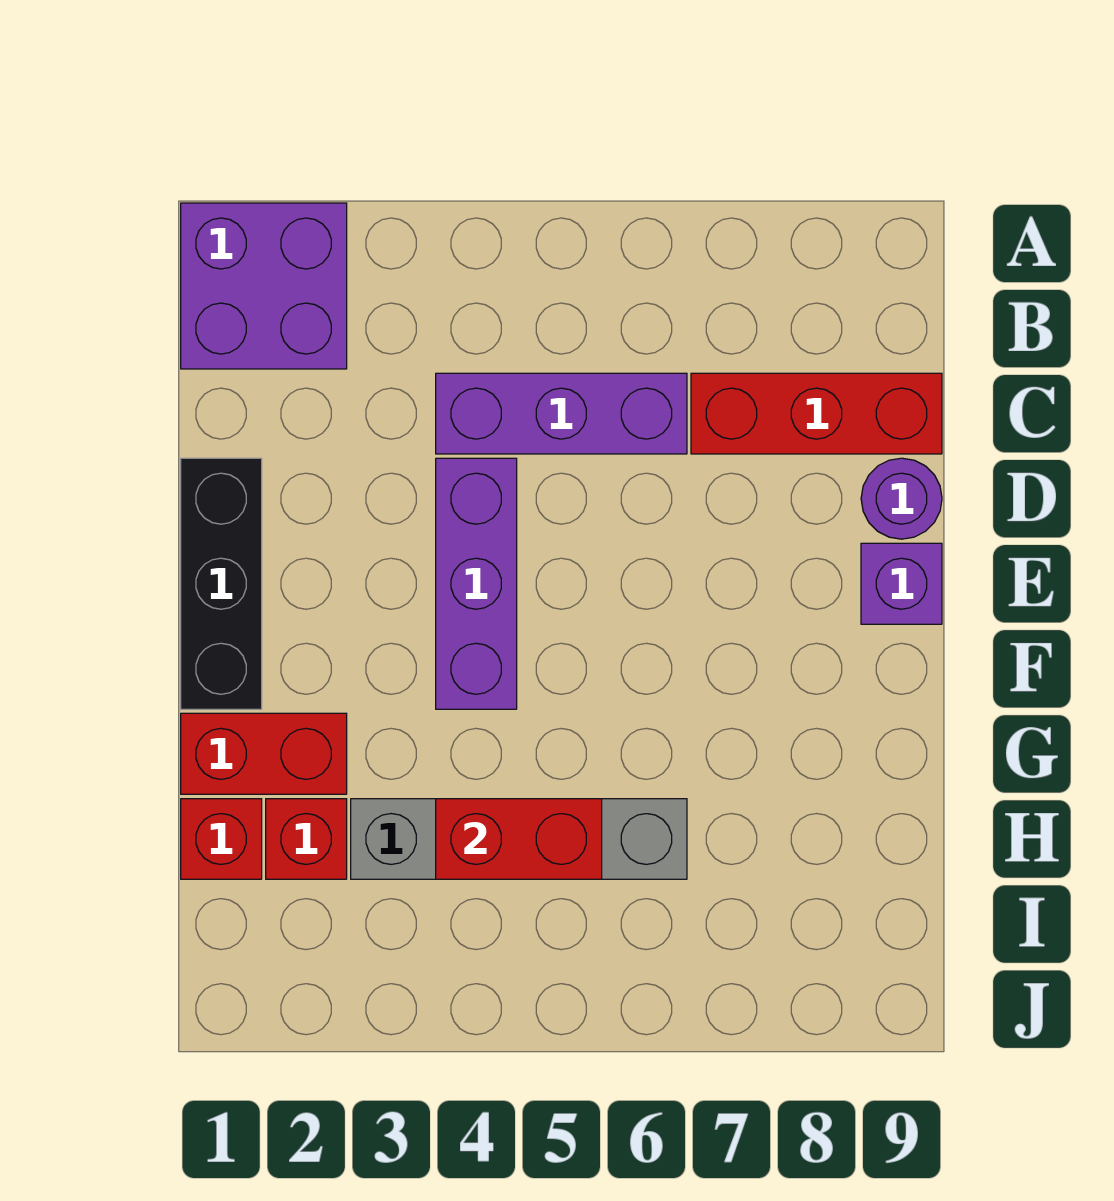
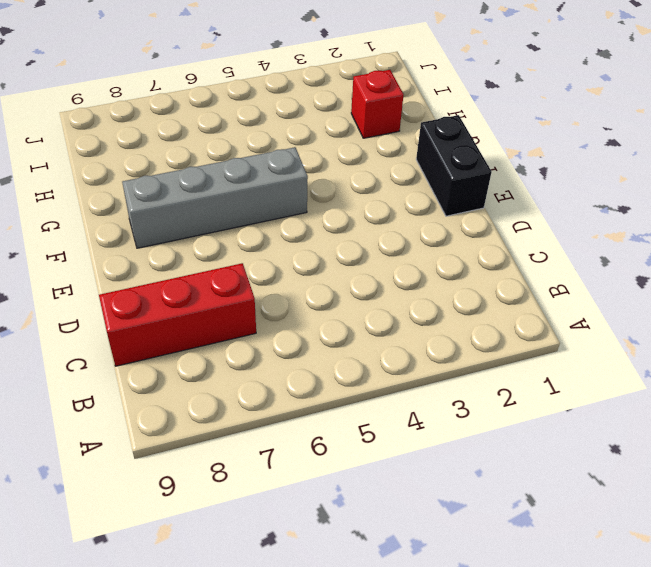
black 1x2 brick [416,115,492,216] -> black 1x3 brick [181,458,262,709]
grey 1x4 brick [122,147,308,248] -> grey 1x4 brick moved to [351,799,687,879]
none -> purple 2x2 brick [181,203,347,369]
none -> purple 1x3 brick [436,373,687,454]
none -> purple 1x3 brick [436,458,517,709]

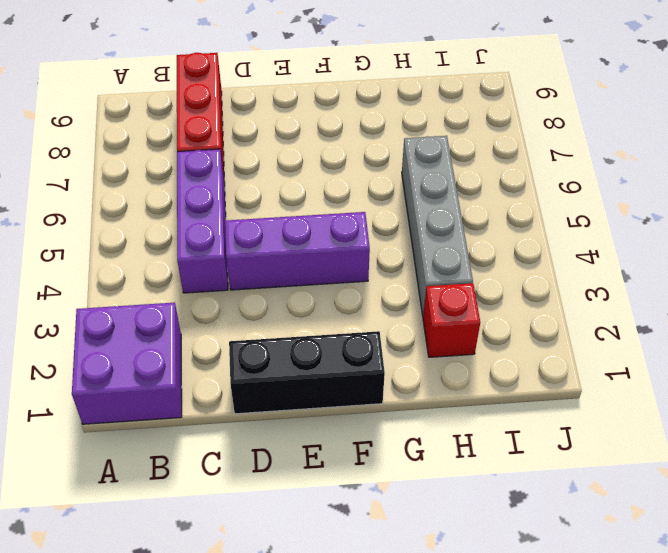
none -> purple 1x1 round brick [861,458,942,539]
none -> purple 1x1 brick [861,543,942,624]
none -> red 1x2 brick [181,713,347,794]

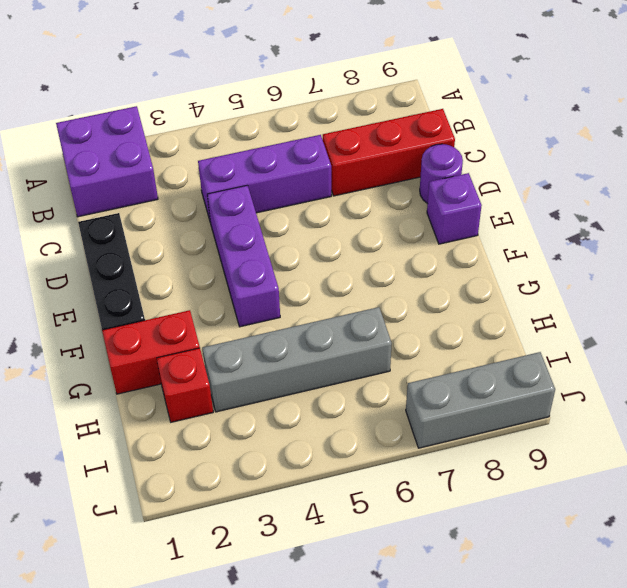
grey 1x3 brick [406,352,555,448] -> none
none -> red 1x1 brick [181,799,262,879]
none -> red 1x2 brick [436,799,602,879]

